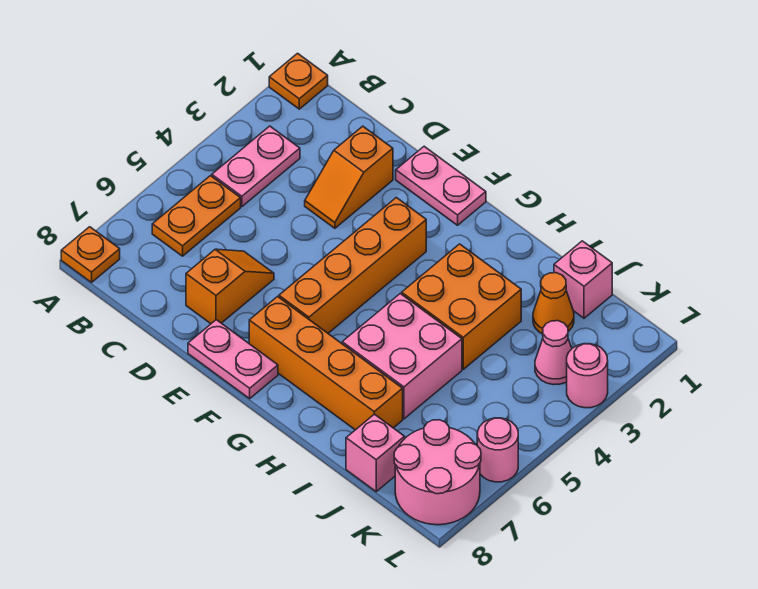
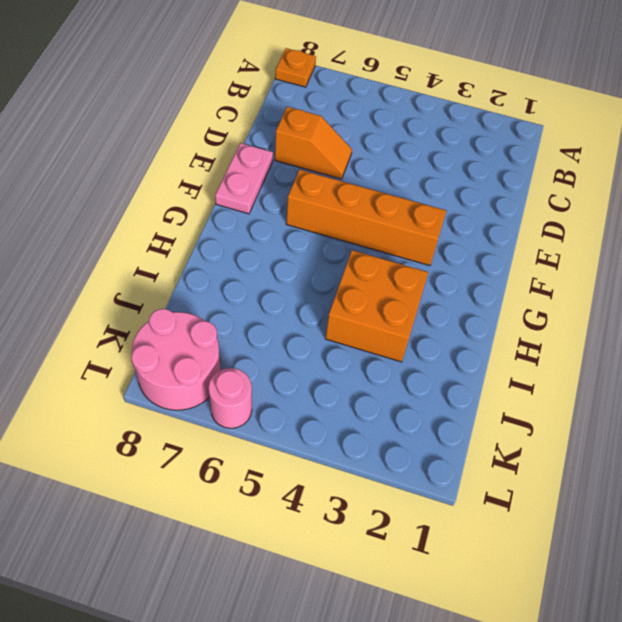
none -> orange 1x1 plate [269,53,328,109]
none -> pink 1x2 plate [212,126,300,207]
none -> orange 1x2 plate [152,176,241,256]

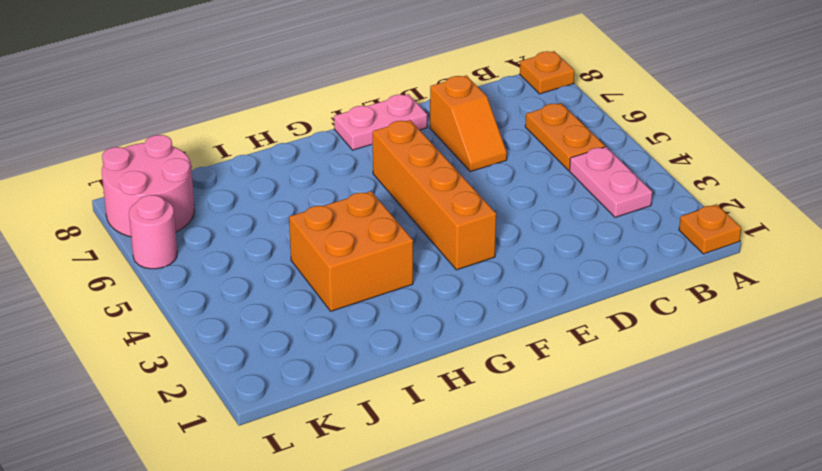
none -> orange 1x2 slope [305,126,393,228]
none -> pink 1x2 plate [396,146,486,225]
none -> orange 1x4 brick [249,297,403,430]

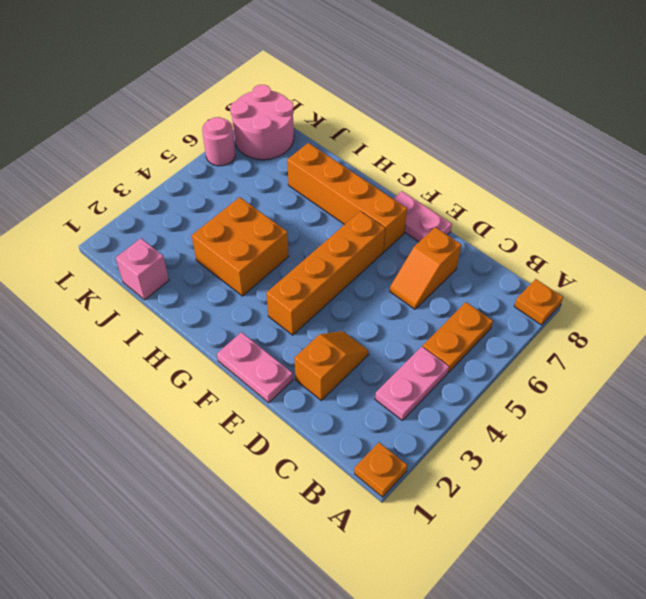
none -> pink 2x2 brick [342,294,462,419]
none -> orange 1x1 cone [533,273,574,334]
none -> pink 1x1 brick [346,414,405,492]

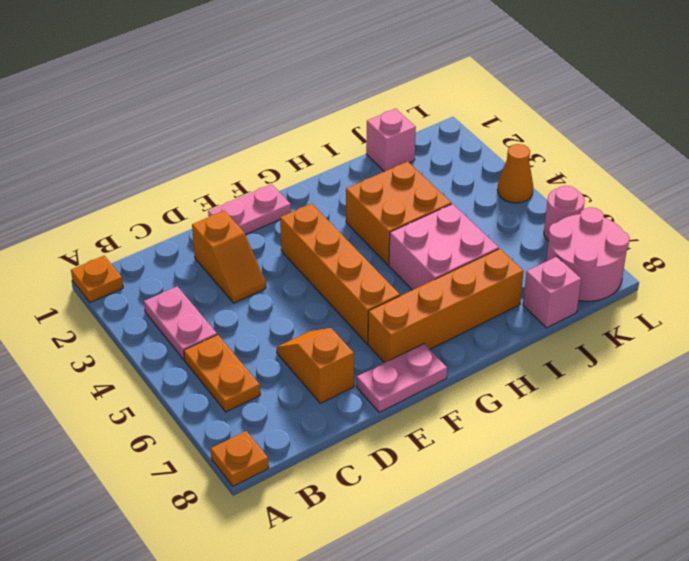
orange 1x1 cone [497,144,533,203] -> orange 1x1 cone moved to [533,273,574,334]
none -> pink 1x1 cone [535,321,572,385]
none -> pink 1x1 round brick [567,344,608,408]

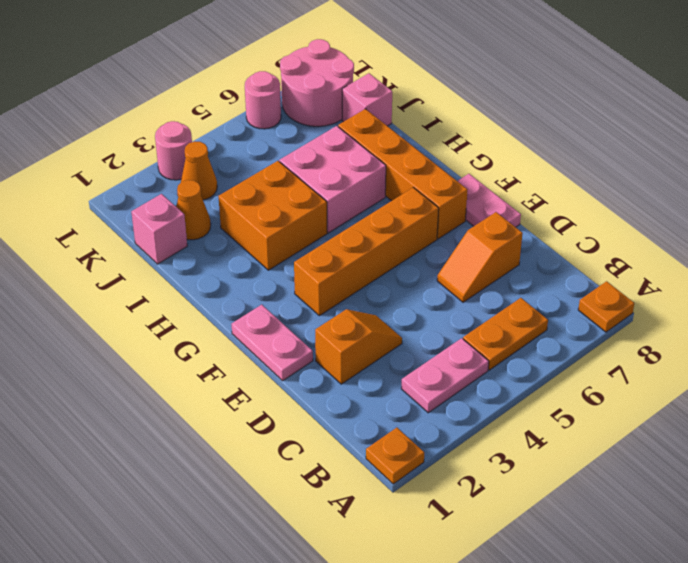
orange 1x1 cone [181,141,217,200] -> pink 1x1 cone [535,321,572,385]

